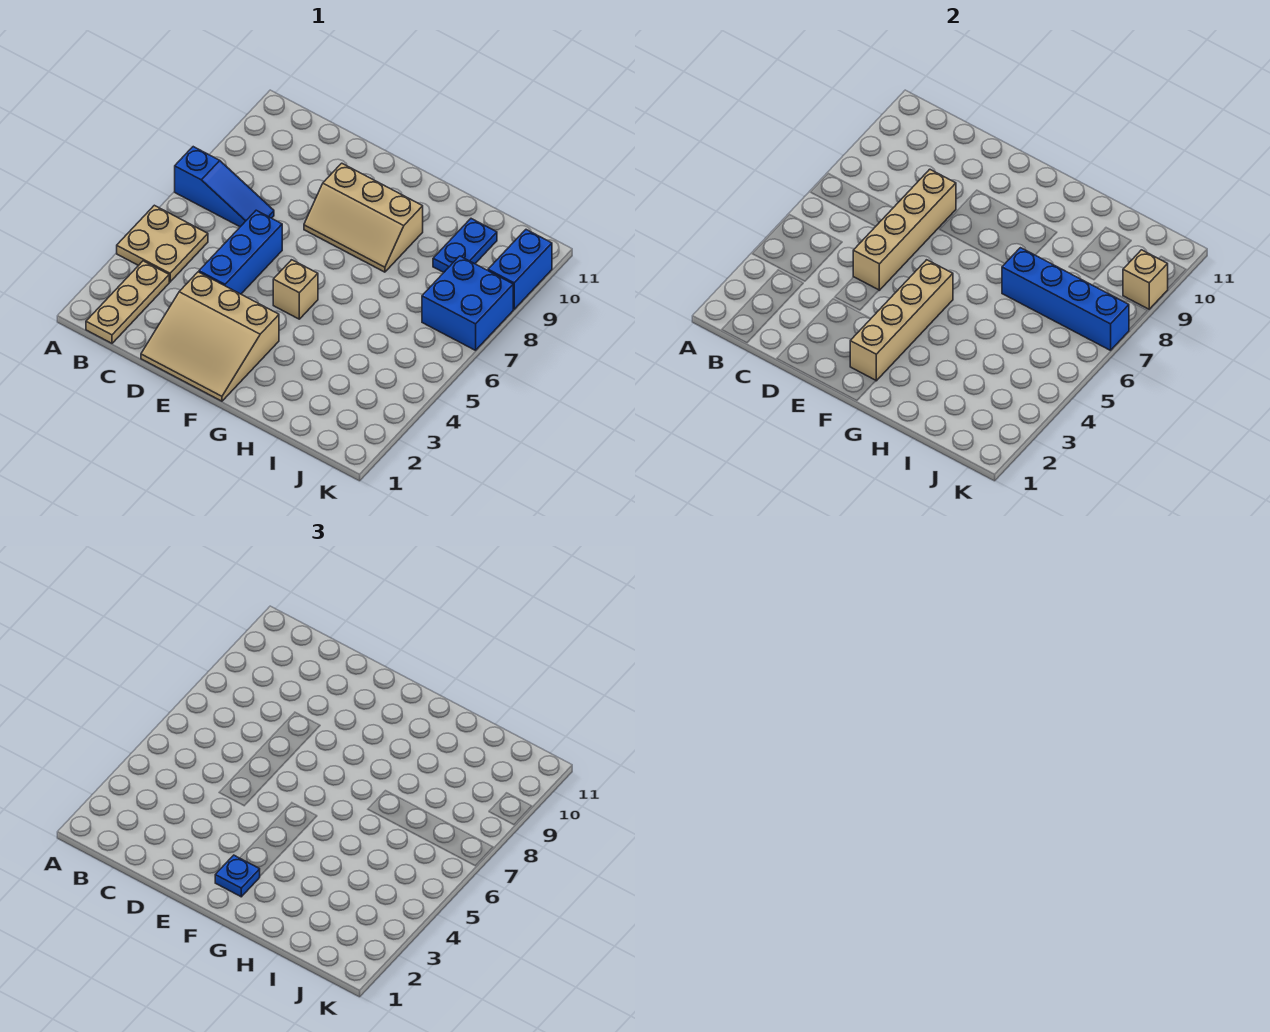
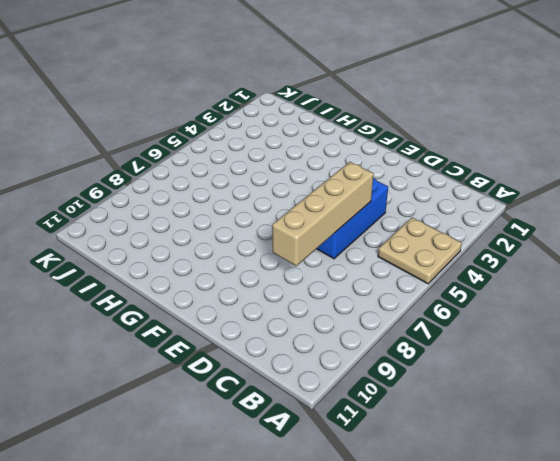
none -> blue 1x3 slope [175,147,274,227]
none -> tan 1x3 plate [86,261,169,343]
none -> tan 3x3 slope [141,272,279,401]

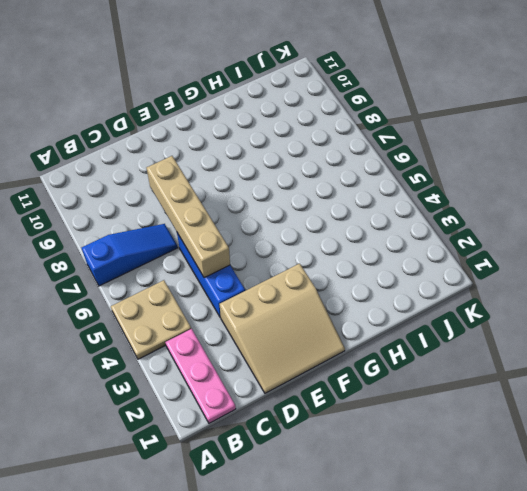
pink 1x3 plate [165,329,236,423] -> tan 1x3 plate [86,261,169,343]
none -> tan 2x3 slope [304,163,423,272]
none -> tan 1x1 brick [273,260,318,319]
none -> blue 1x2 plate [433,219,497,272]

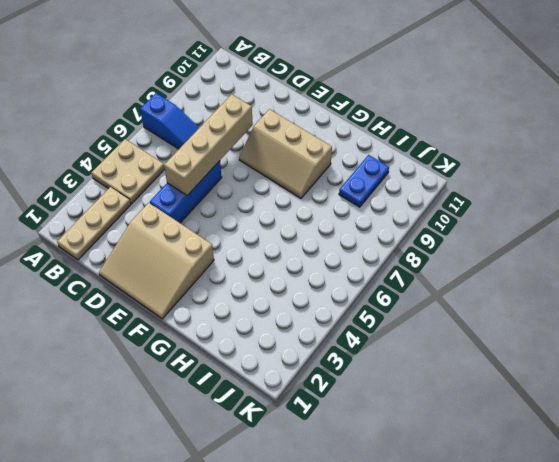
none -> tan 1x1 brick [273,260,318,319]
none -> blue 2x2 brick [422,256,513,350]
none -> blue 1x2 brick [488,230,552,309]

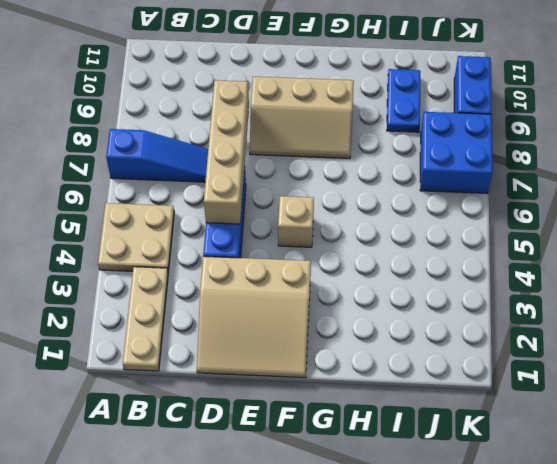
none -> tan 1x4 brick [850,260,953,381]
none -> blue 1x4 brick [1002,248,1129,350]
none -> tan 1x1 brick [1123,250,1168,309]

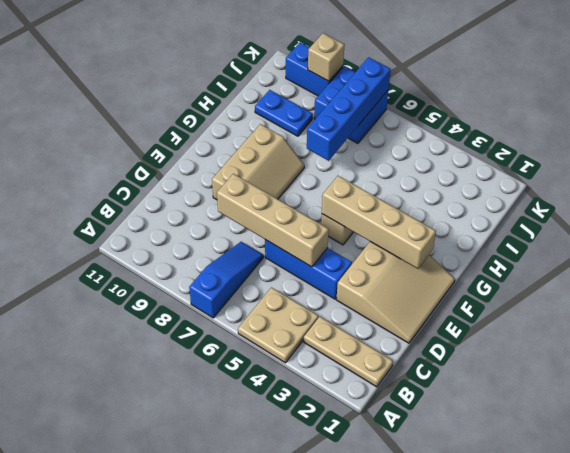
none -> blue 1x1 plate [215,855,260,897]

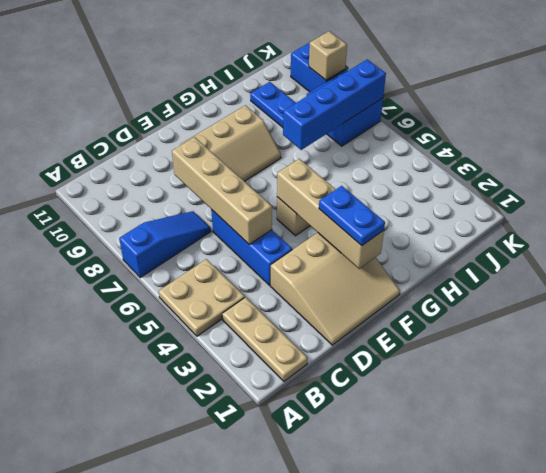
blue 1x2 plate [319,186,385,246] -> blue 1x1 plate [215,855,260,897]

